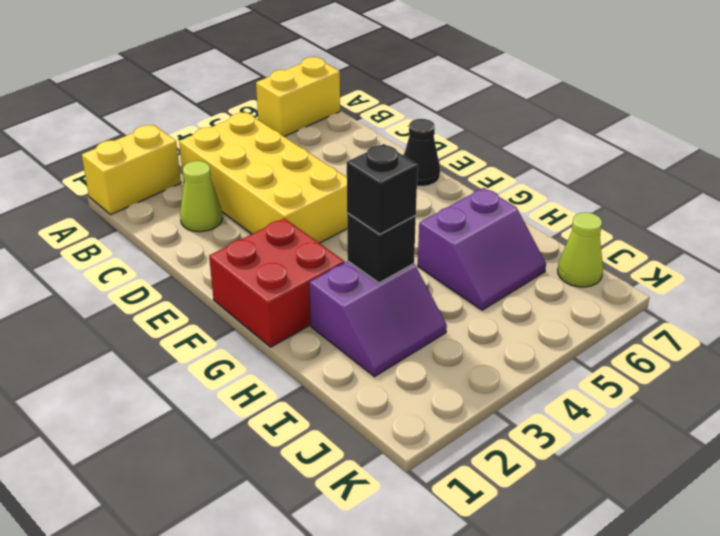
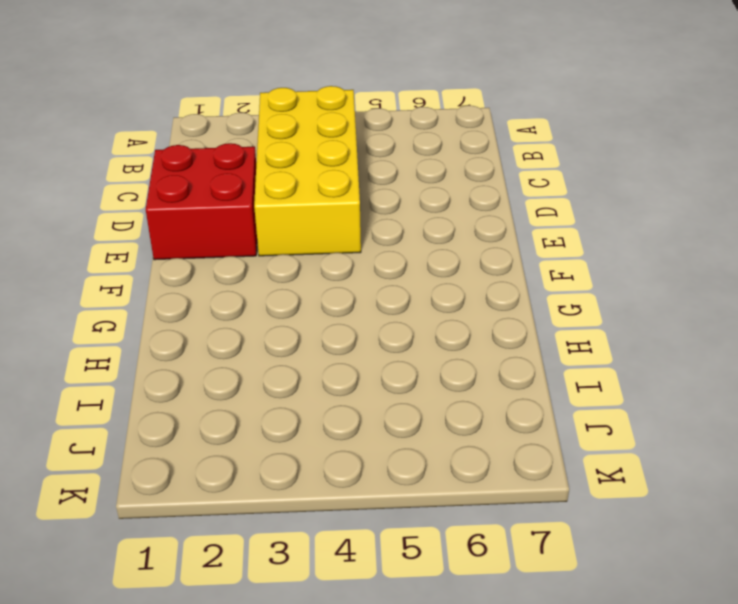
red 2x2 brick [146,143,257,260] -> red 2x2 brick moved to [209,218,344,347]
none -> yellow 1x2 brick [82,125,181,214]
none -> yellow 1x2 brick [256,57,340,137]

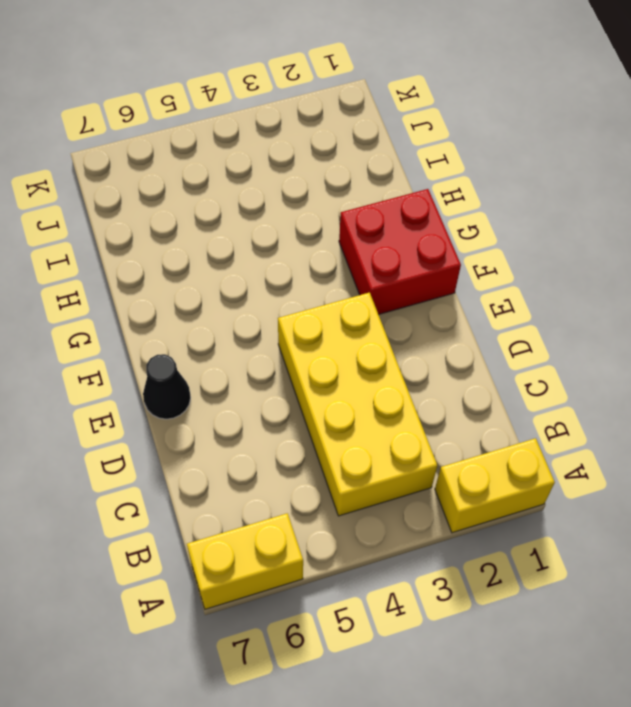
none -> lime 1x1 cone [180,161,222,232]
none -> purple 2x2 slope [309,261,447,377]

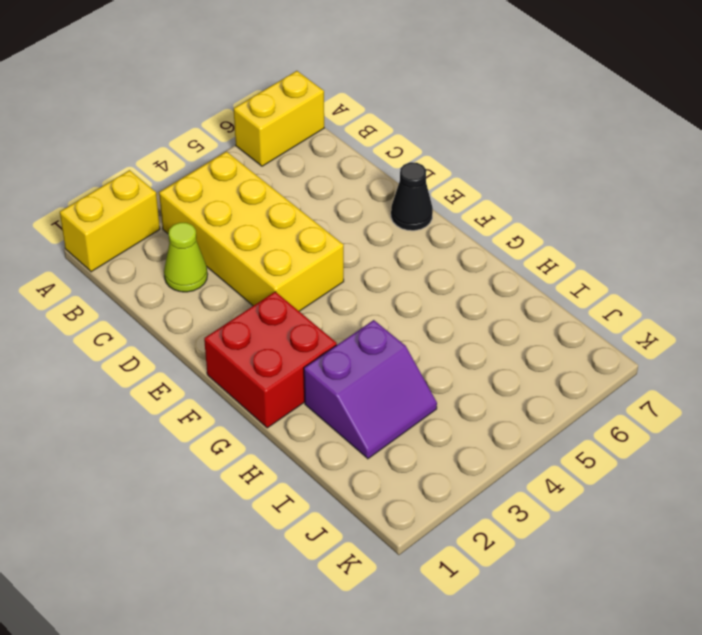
none -> purple 2x2 slope [418,188,546,310]
none -> lime 1x1 cone [558,212,603,287]

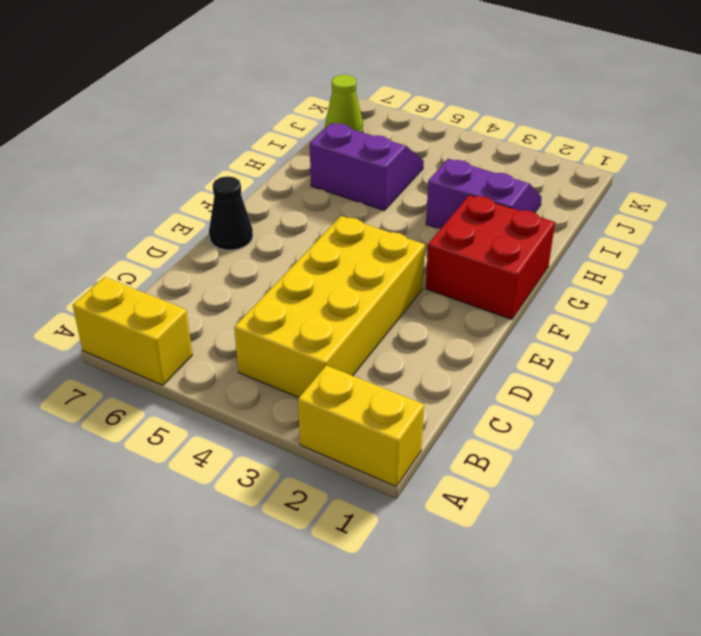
none -> lime 1x1 cone [180,161,222,232]
none -> black 1x1 brick [347,213,416,283]

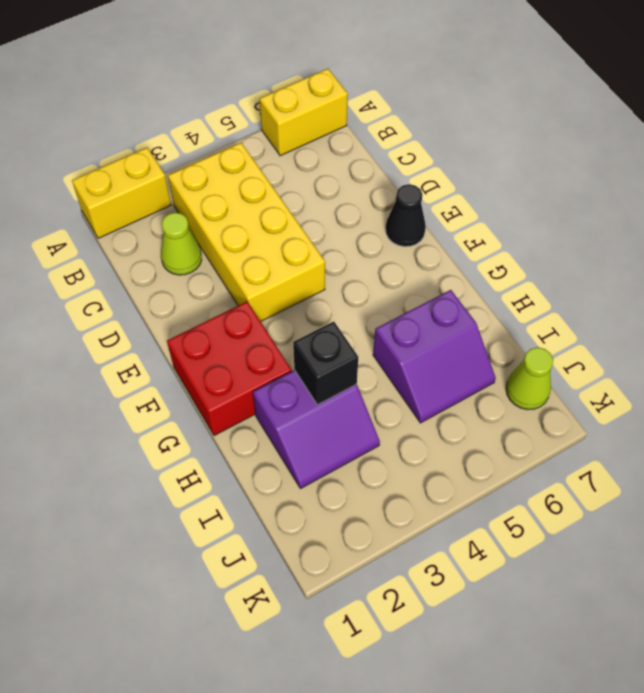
none -> black 1x1 brick [347,144,418,234]

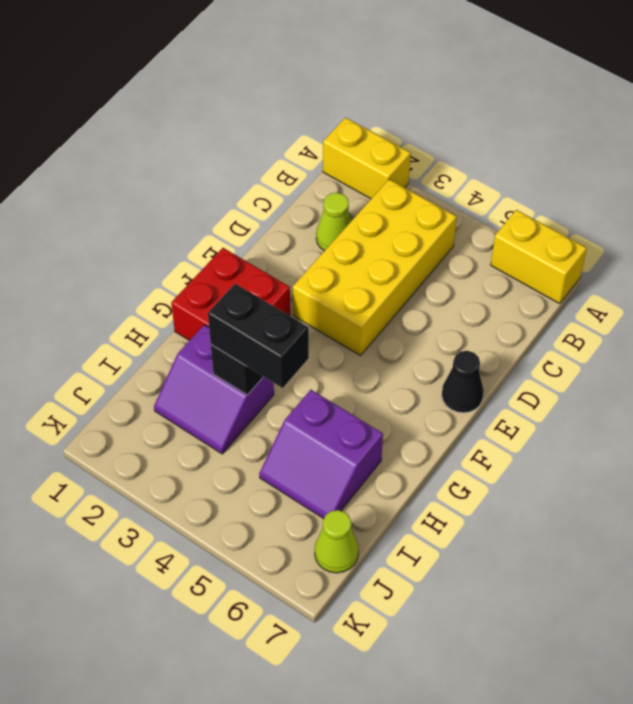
black 1x2 brick [208,284,309,388] -> black 1x1 brick [347,144,418,234]

